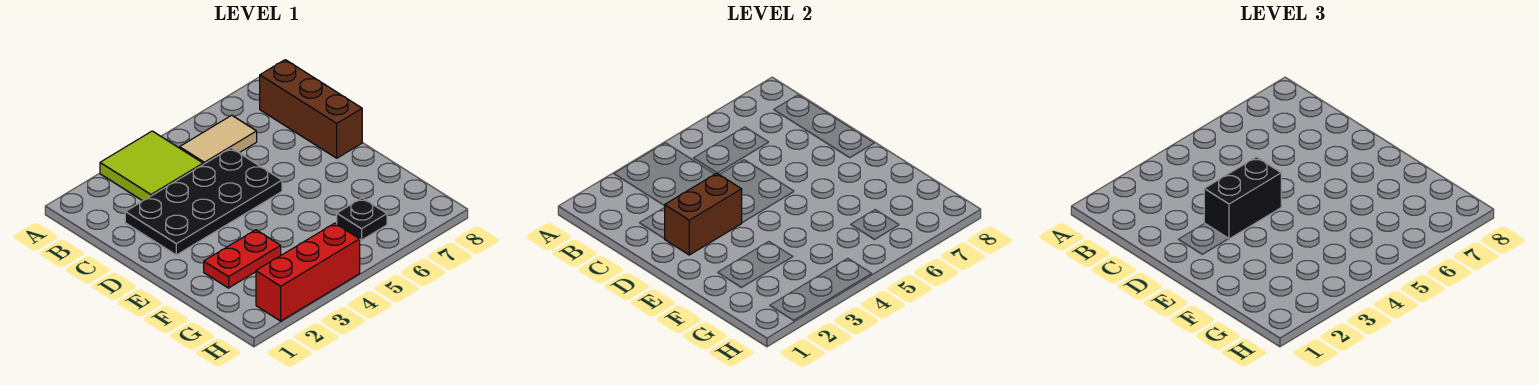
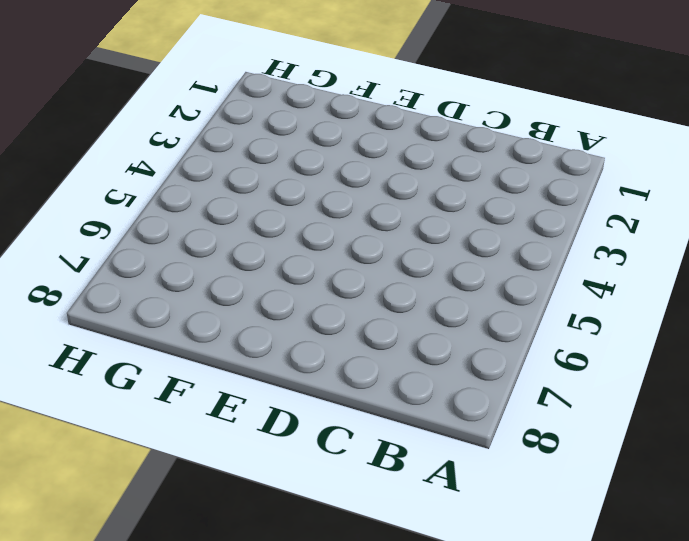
none -> lime 2x2 tile [100,131,203,201]
none -> tan 1x2 tile [180,115,257,164]

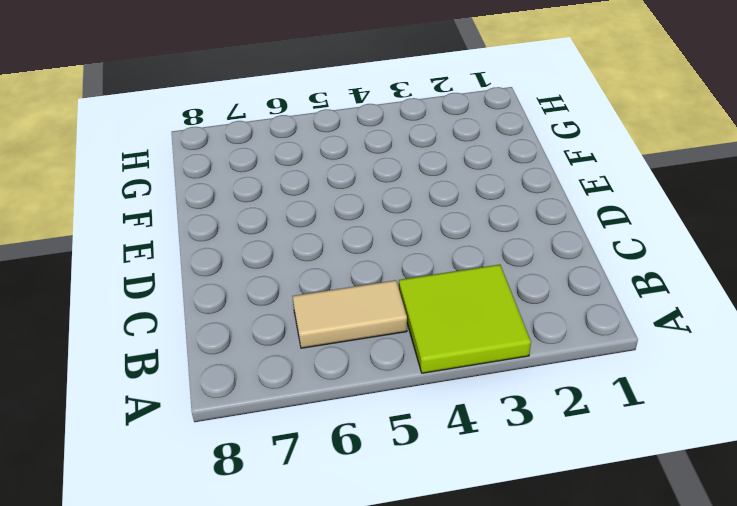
none -> brown 1x3 brick [260,60,362,158]
none -> black 2x4 plate [125,148,282,255]

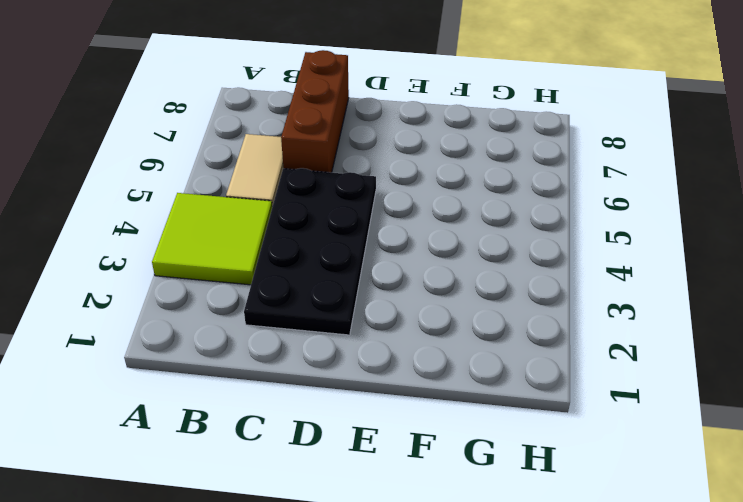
brown 1x3 brick [281,50,349,173] -> brown 1x3 brick turned to [260,60,362,158]
none -> red 1x2 plate [204,230,281,288]
none -> black 1x1 plate [337,198,387,240]

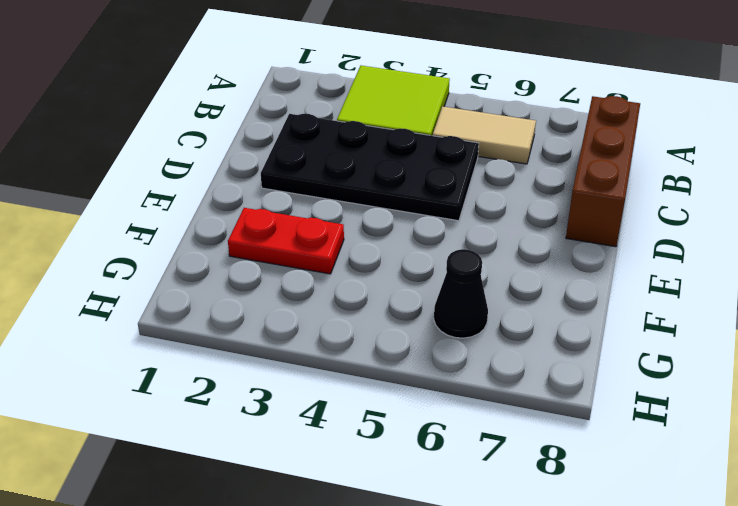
black 1x1 cone [434,249,488,338] -> black 1x1 plate [337,198,387,240]
none -> red 1x3 brick [256,223,360,321]
none -> brown 1x2 brick [665,173,742,255]

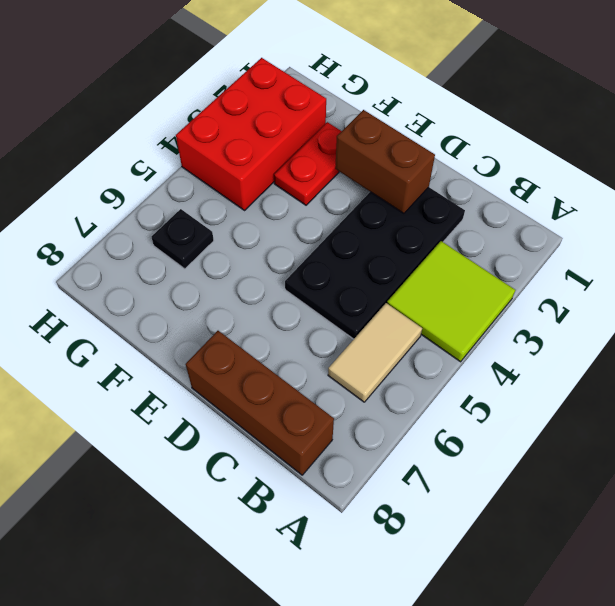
brown 1x2 brick [335,110,435,214] -> brown 1x2 brick turned to [665,173,742,255]
red 2x3 brick [176,58,326,210] -> red 1x3 brick [256,223,360,321]
none -> black 1x2 brick [1204,157,1281,239]

